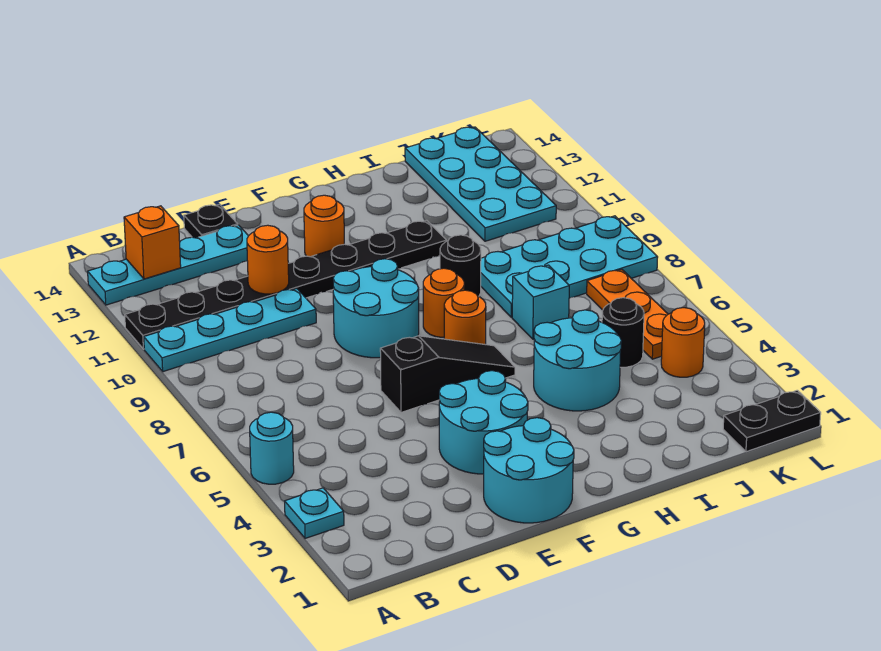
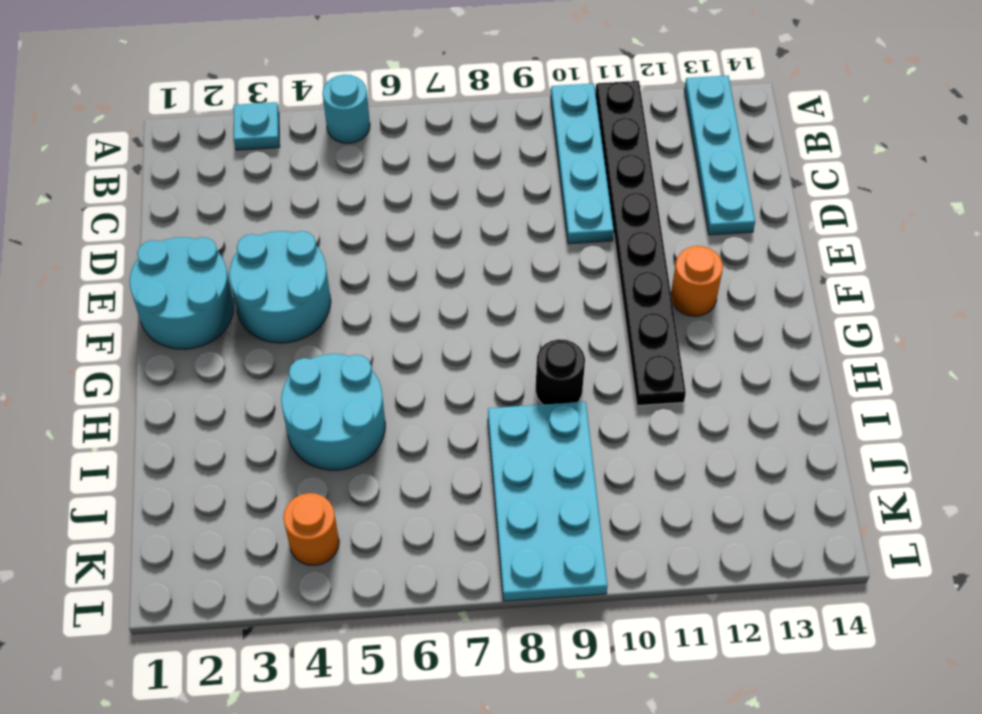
none -> black 1x1 plate [184,204,238,238]
none -> black 1x3 slope [380,336,515,412]
none -> cyan 2x2 round brick [333,259,419,358]

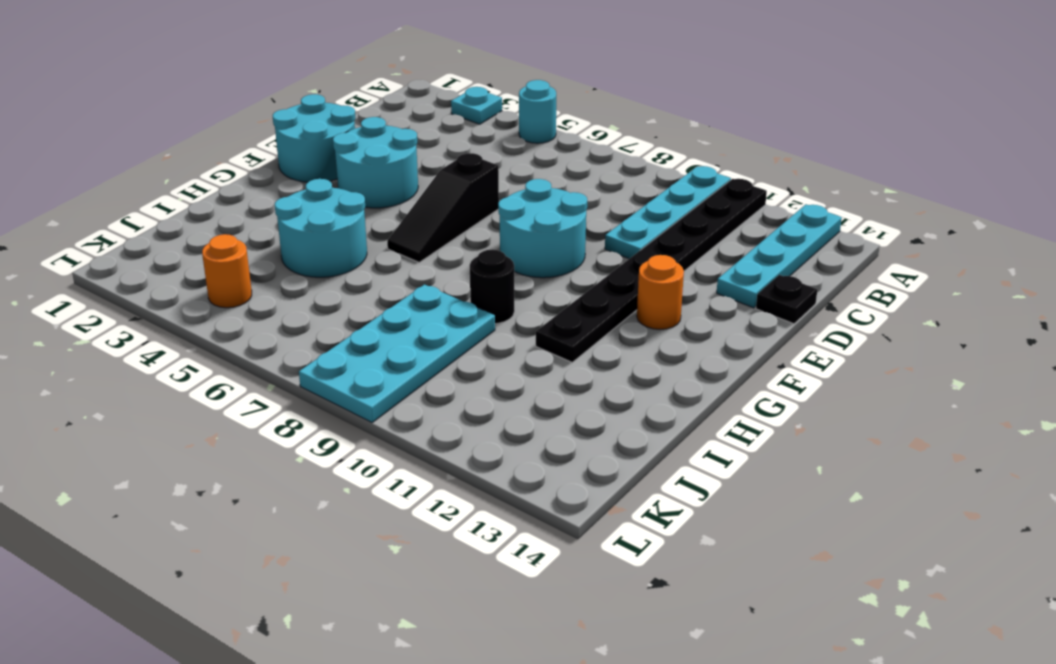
none -> orange 1x1 round brick [444,290,486,345]
none -> orange 1x1 round brick [423,268,464,337]
none -> cyan 1x1 brick [512,265,569,339]

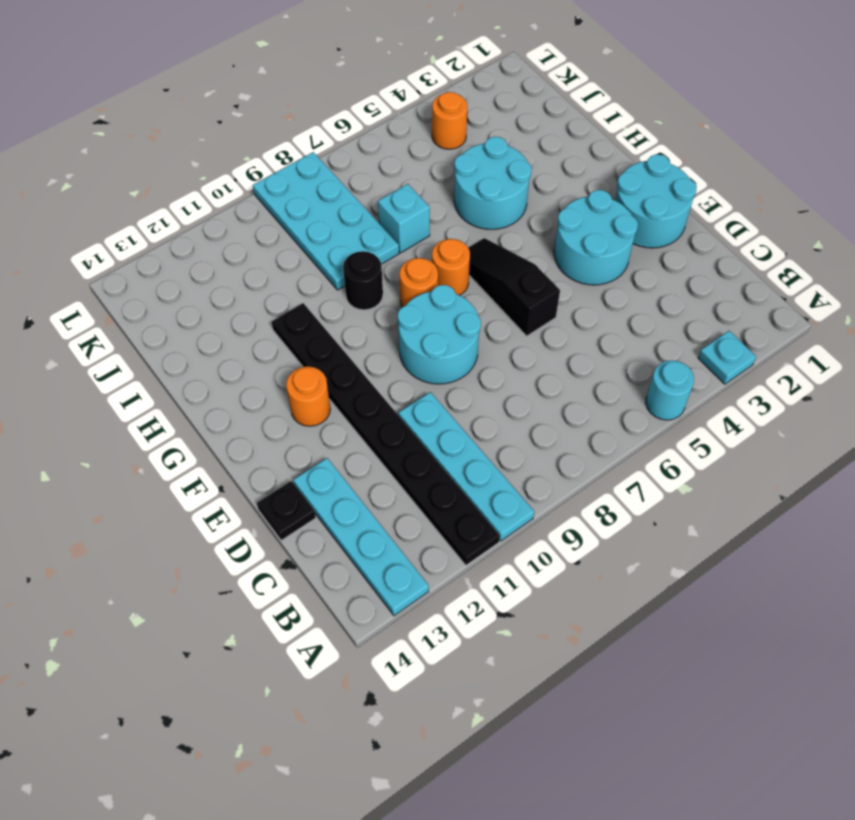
none -> black 1x1 round brick [602,298,644,367]
none -> cyan 2x4 plate [405,127,556,241]
none -> black 1x2 plate [723,390,821,452]

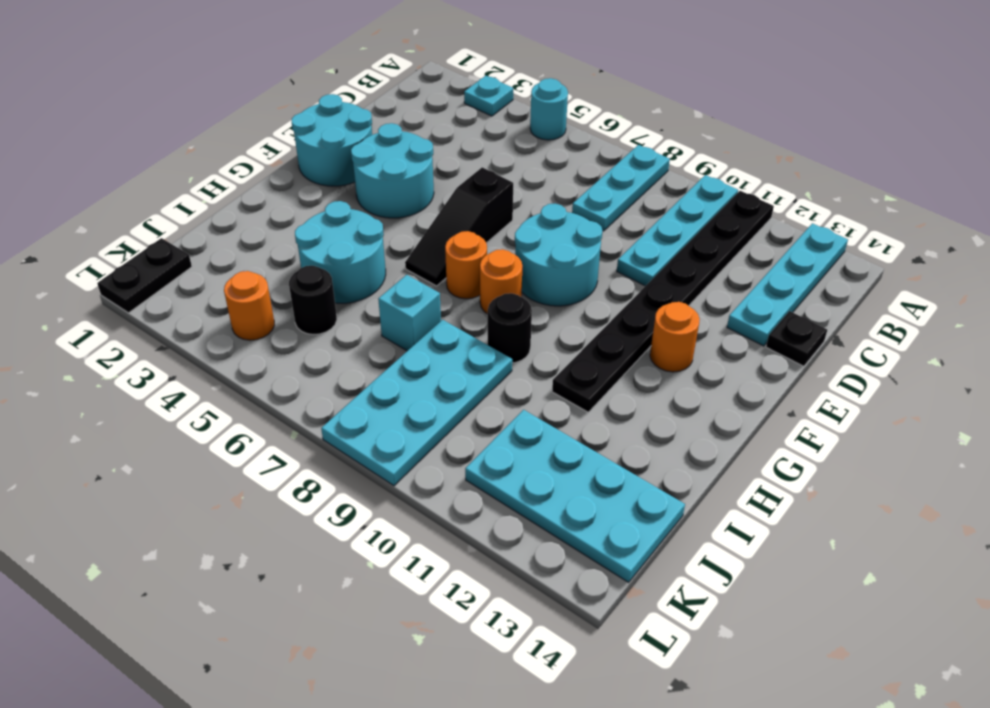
cyan 1x3 plate [572,145,670,231] -> none
none -> orange 1x3 plate [587,270,668,359]
none -> orange 1x1 brick [124,206,181,279]
none -> orange 1x1 round brick [247,225,289,294]

